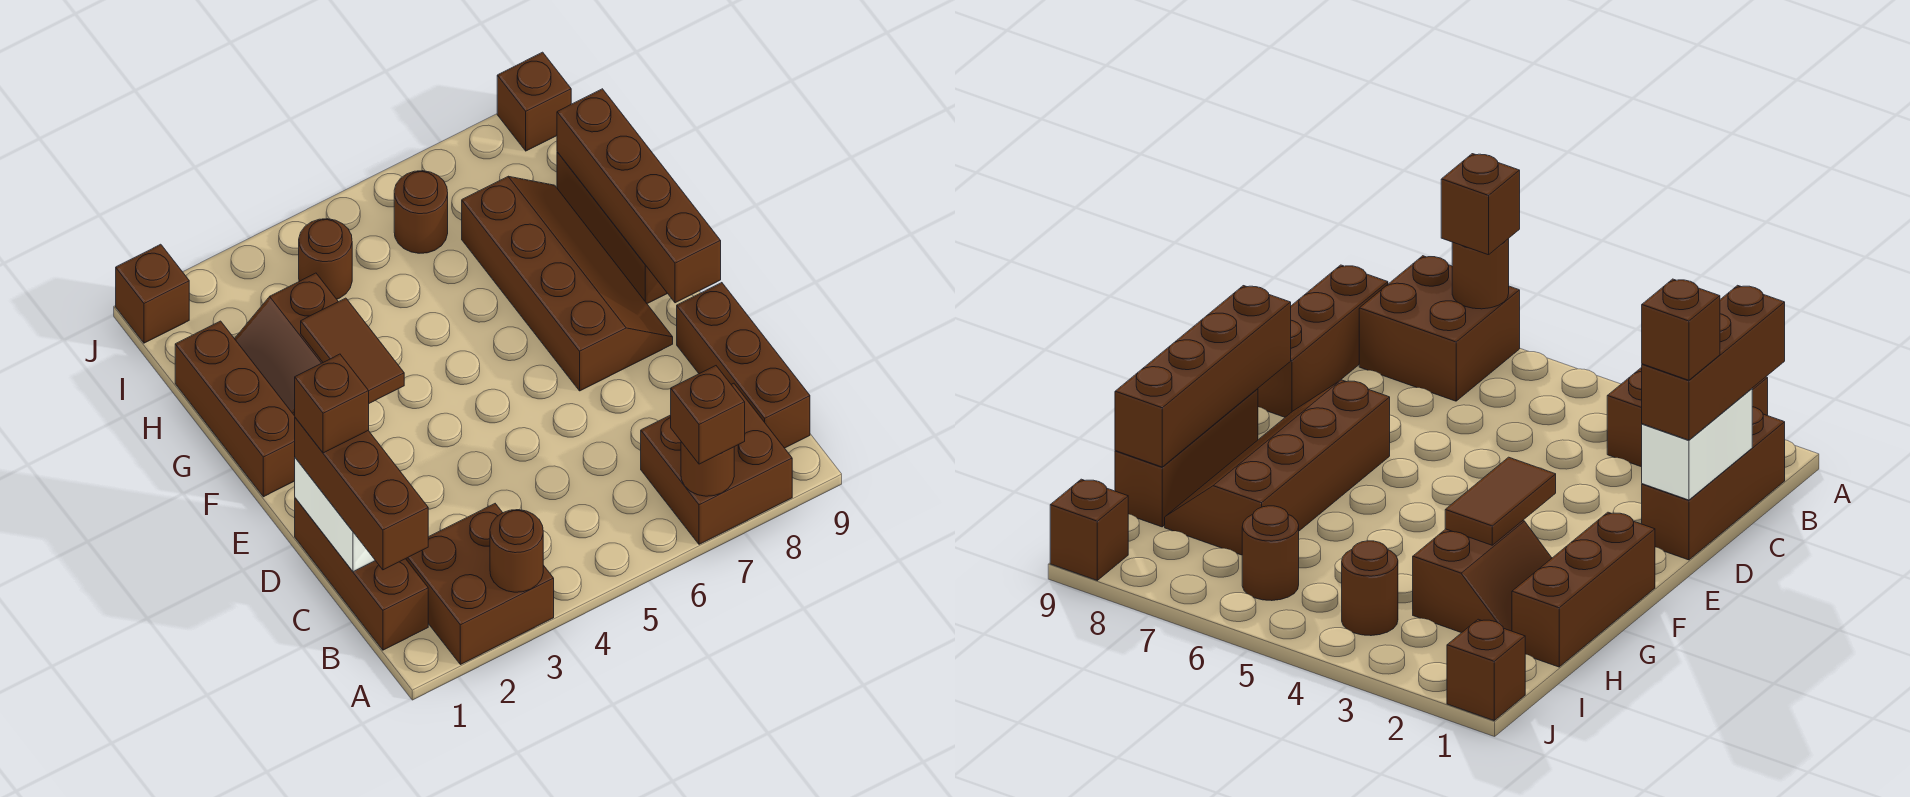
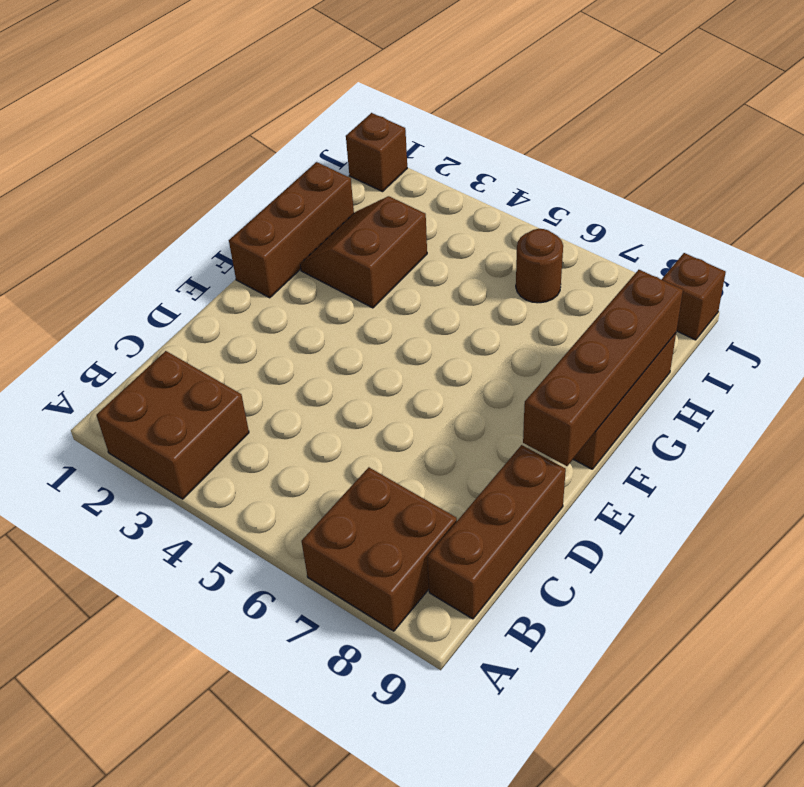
none -> brown 1x3 brick [295,498,428,650]
none -> brown 2x4 slope [462,176,673,391]
none -> brown 1x1 round brick [299,219,352,299]

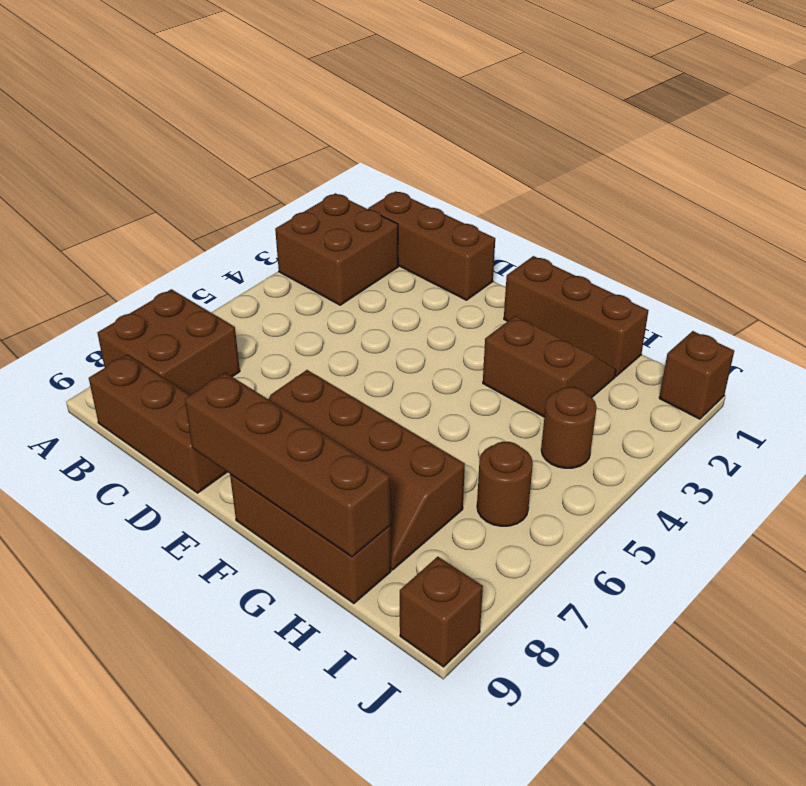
none -> brown 1x1 round brick [490,510,543,592]
none -> brown 1x1 round brick [681,442,734,496]
none -> white 1x2 brick [295,458,375,572]

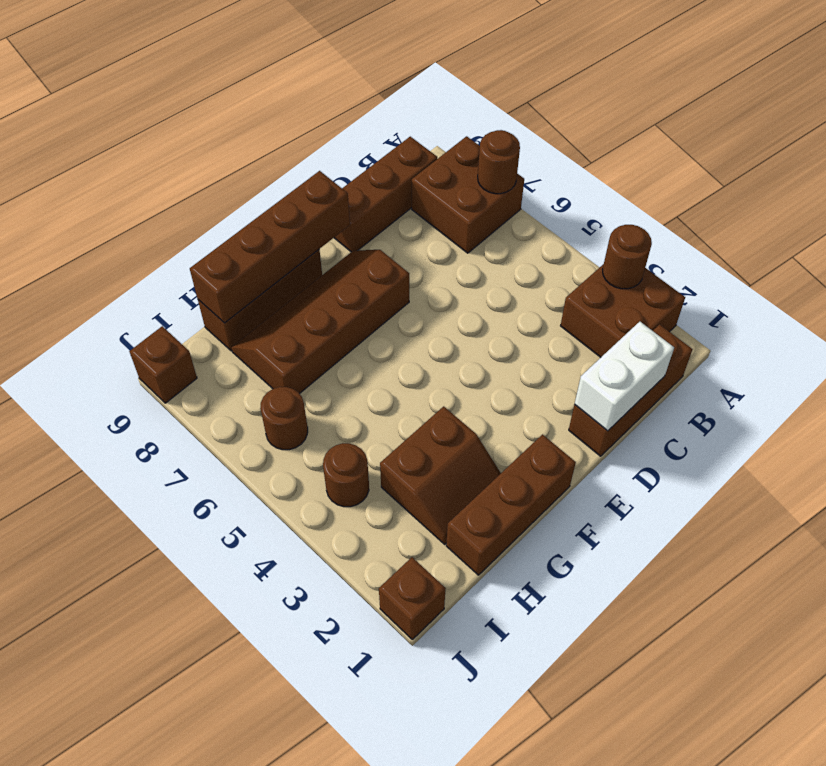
none -> brown 1x2 tile [301,298,404,403]
none -> brown 1x1 brick [671,366,745,464]
none -> brown 1x3 brick [295,418,428,570]

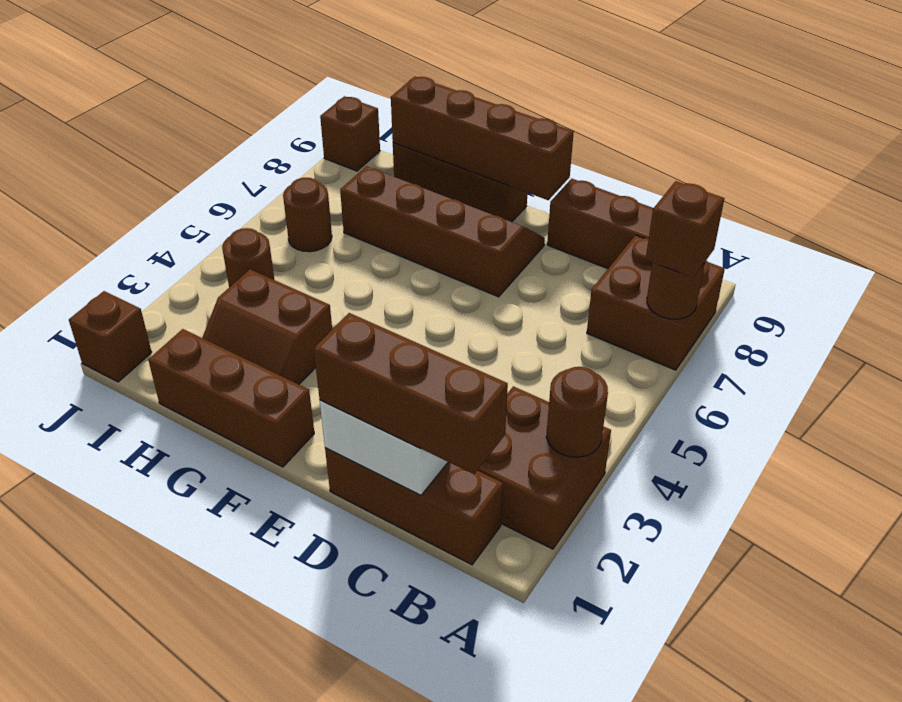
none -> brown 1x2 tile [301,298,404,403]
none -> brown 1x1 brick [295,354,369,453]

